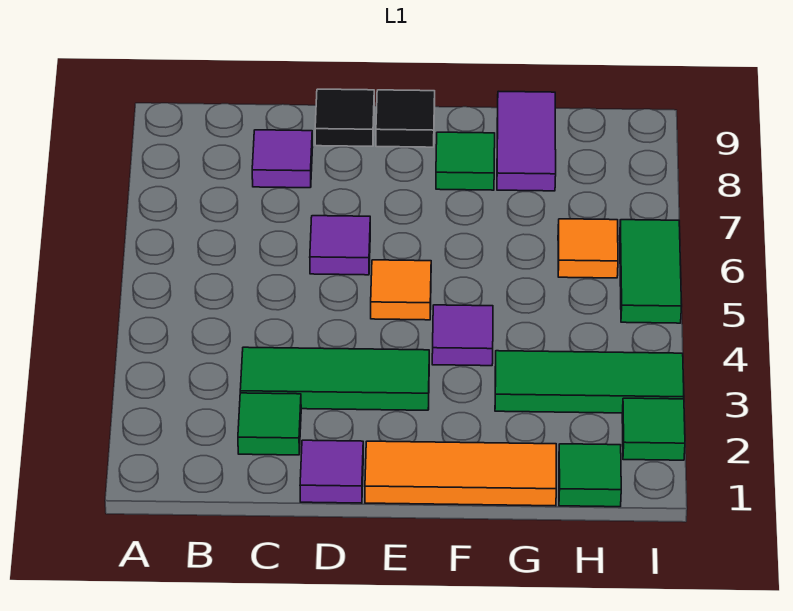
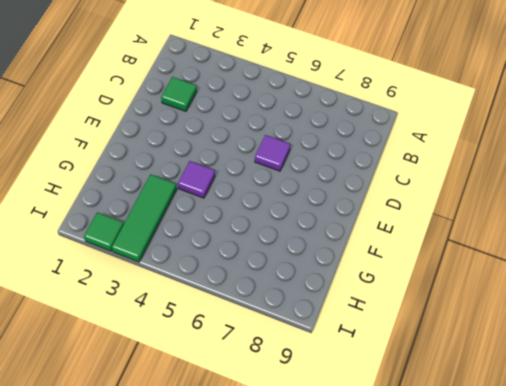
none -> green 1x3 tile [240,347,429,410]
none -> purple 1x1 tile [252,130,313,188]
none -> purple 1x1 tile [300,440,363,503]

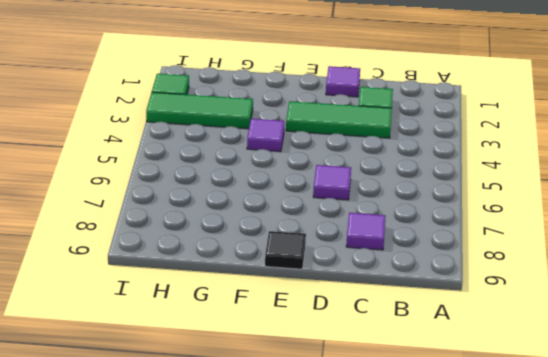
none -> black 1x1 tile [315,89,374,146]
none -> orange 1x3 tile [365,441,556,506]
none -> orange 1x1 tile [371,260,431,320]

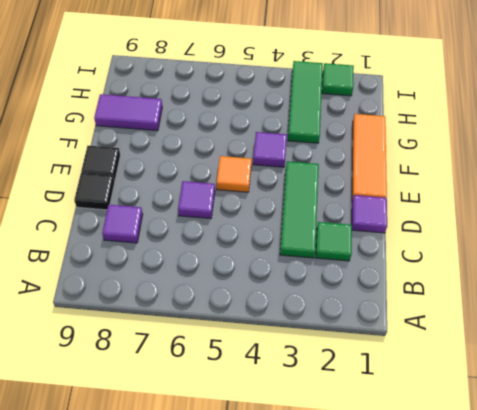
none -> green 1x1 tile [436,132,495,190]
none -> green 1x1 tile [559,444,621,507]
none -> orange 1x1 tile [558,219,618,278]

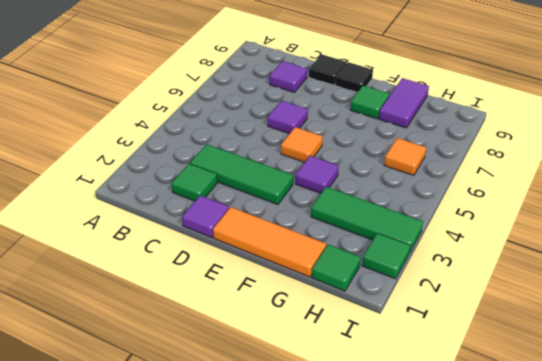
none -> green 1x2 tile [620,220,682,323]

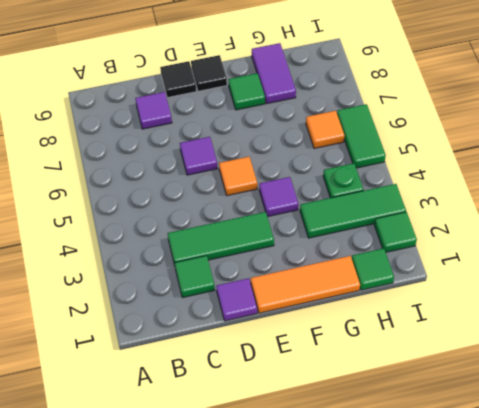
green 1x1 plate [323,163,363,198] -> none

